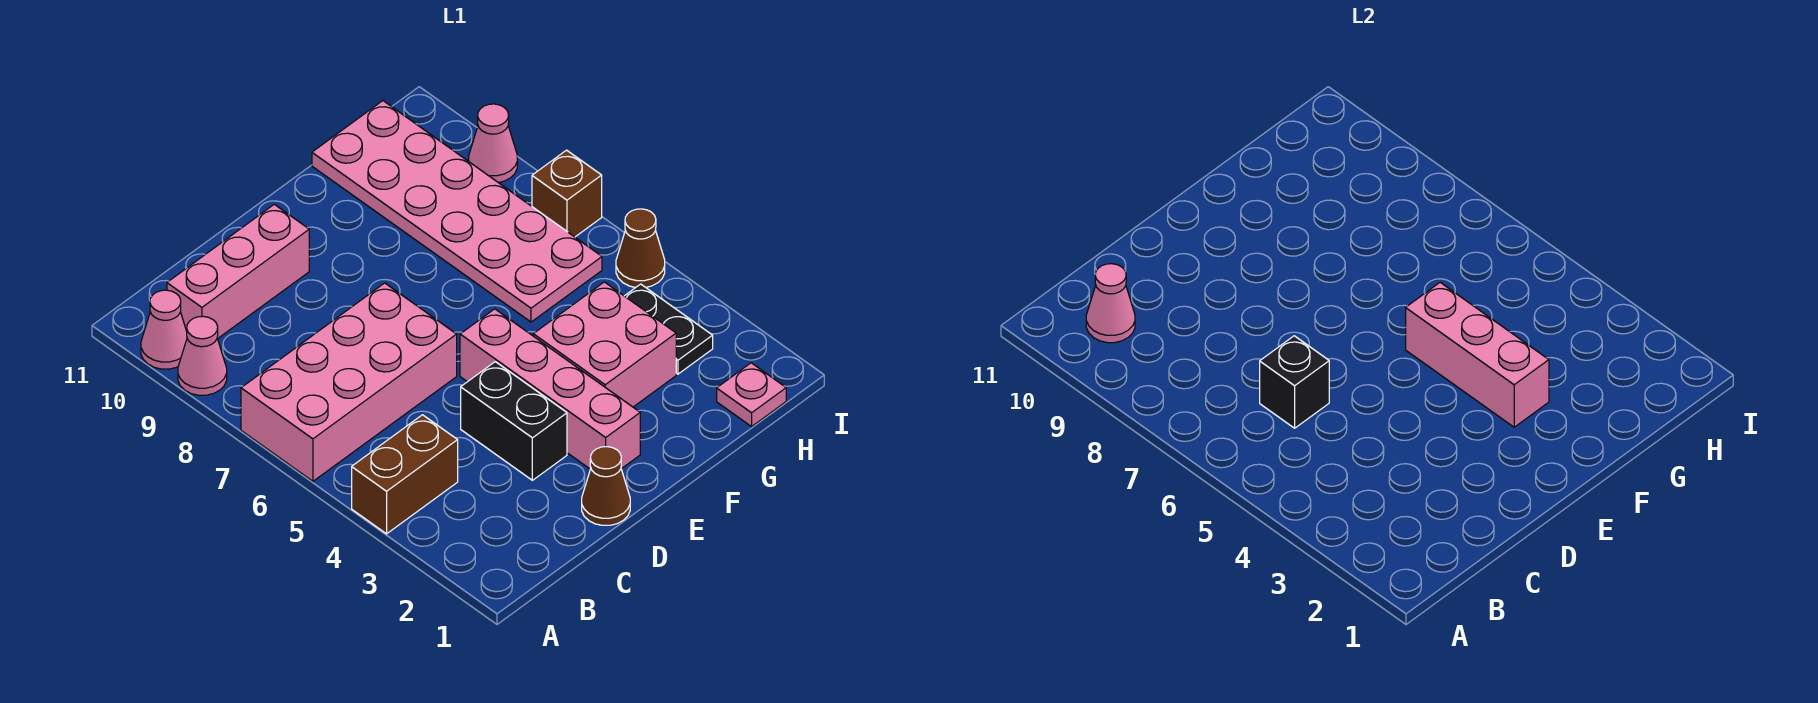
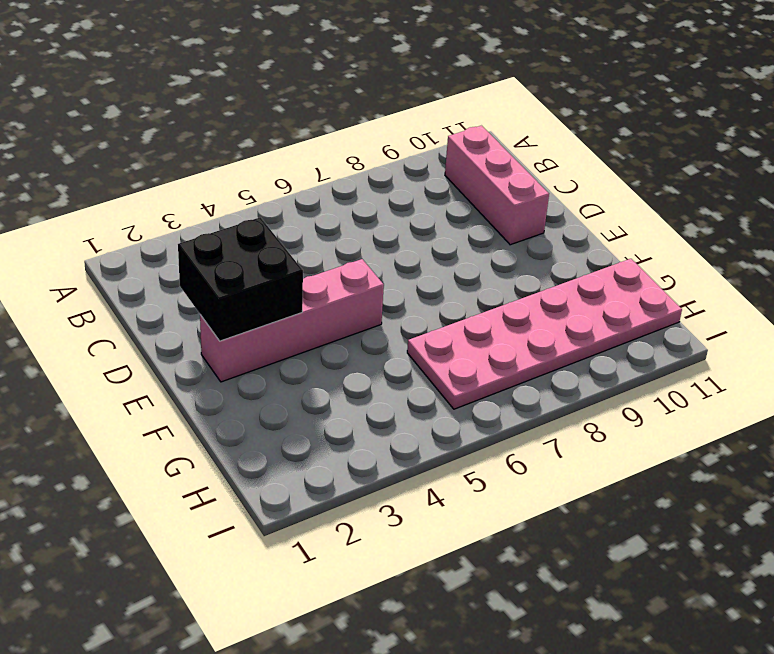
black 2x2 brick [178,217,303,341] -> none
none -> brown 1x2 brick [352,415,458,534]
none -> pink 2x4 brick [241,283,457,481]
none -> pink 1x1 cone [178,316,227,395]

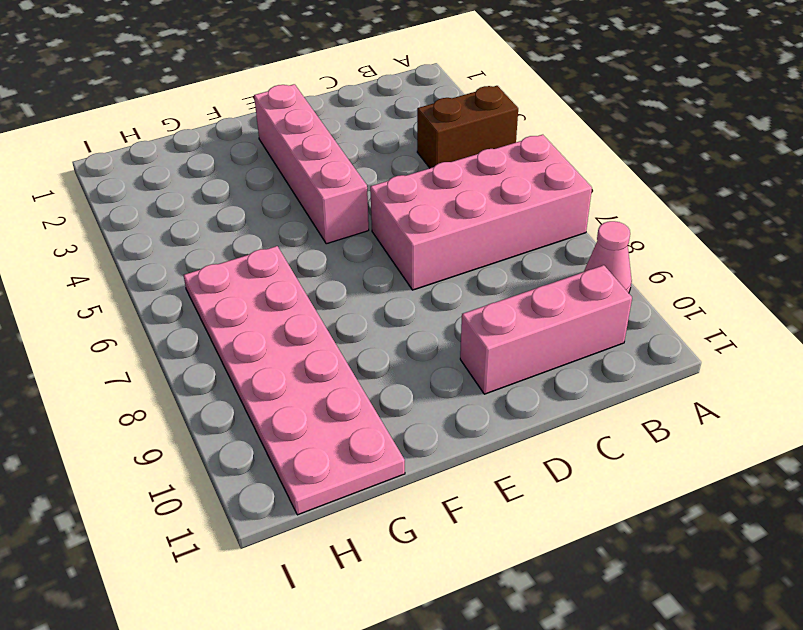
none -> pink 1x1 cone [141,290,187,369]
none -> brown 1x1 cone [582,447,630,525]
none -> black 1x2 brick [461,362,567,480]

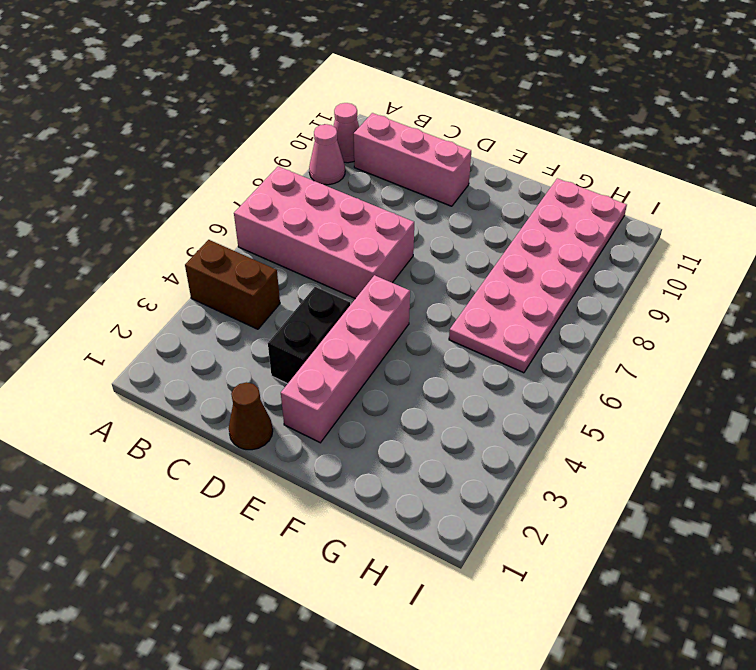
none -> pink 2x2 brick [533,282,676,407]
none -> pink 1x1 plate [717,363,786,427]
none -> black 1x2 plate [625,284,713,374]

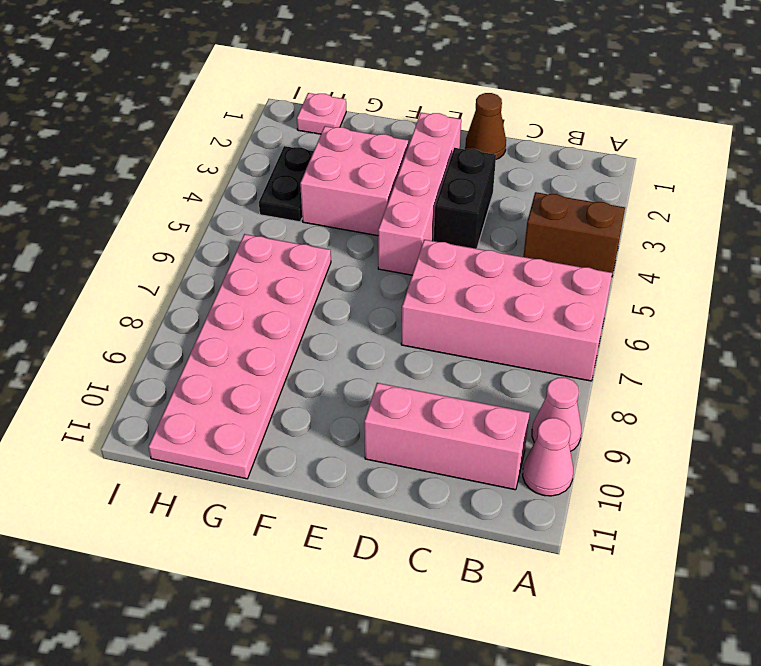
none -> brown 1x1 cone [616,209,665,288]
none -> brown 1x1 brick [532,150,602,237]
none -> pink 1x1 cone [469,104,517,183]

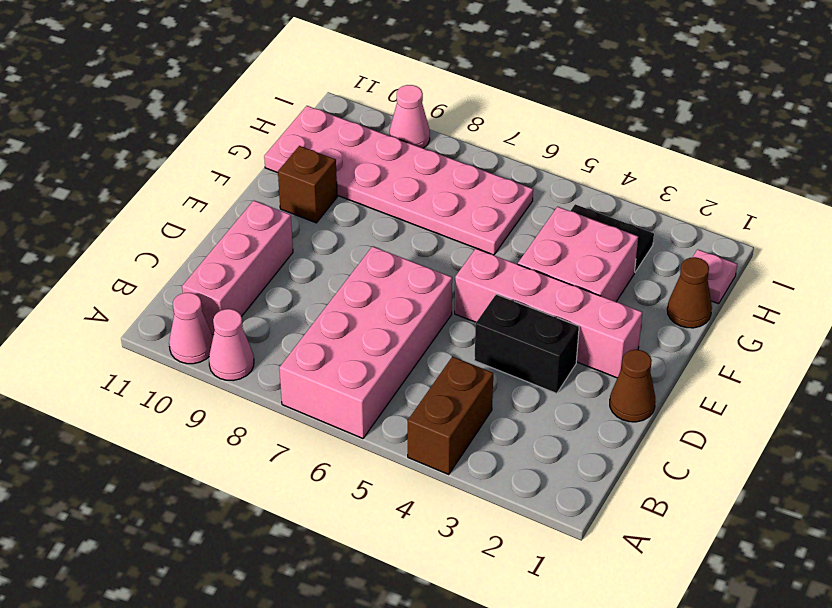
brown 1x1 brick [278,146,337,223] -> brown 1x1 brick moved to [532,150,602,237]
brown 1x1 cone [667,257,712,328] -> brown 1x1 cone moved to [616,209,665,288]
none -> pink 1x1 cone [1086,264,1135,343]
none -> black 1x1 brick [1260,336,1329,428]
none -> pink 1x3 brick [1406,282,1549,427]

